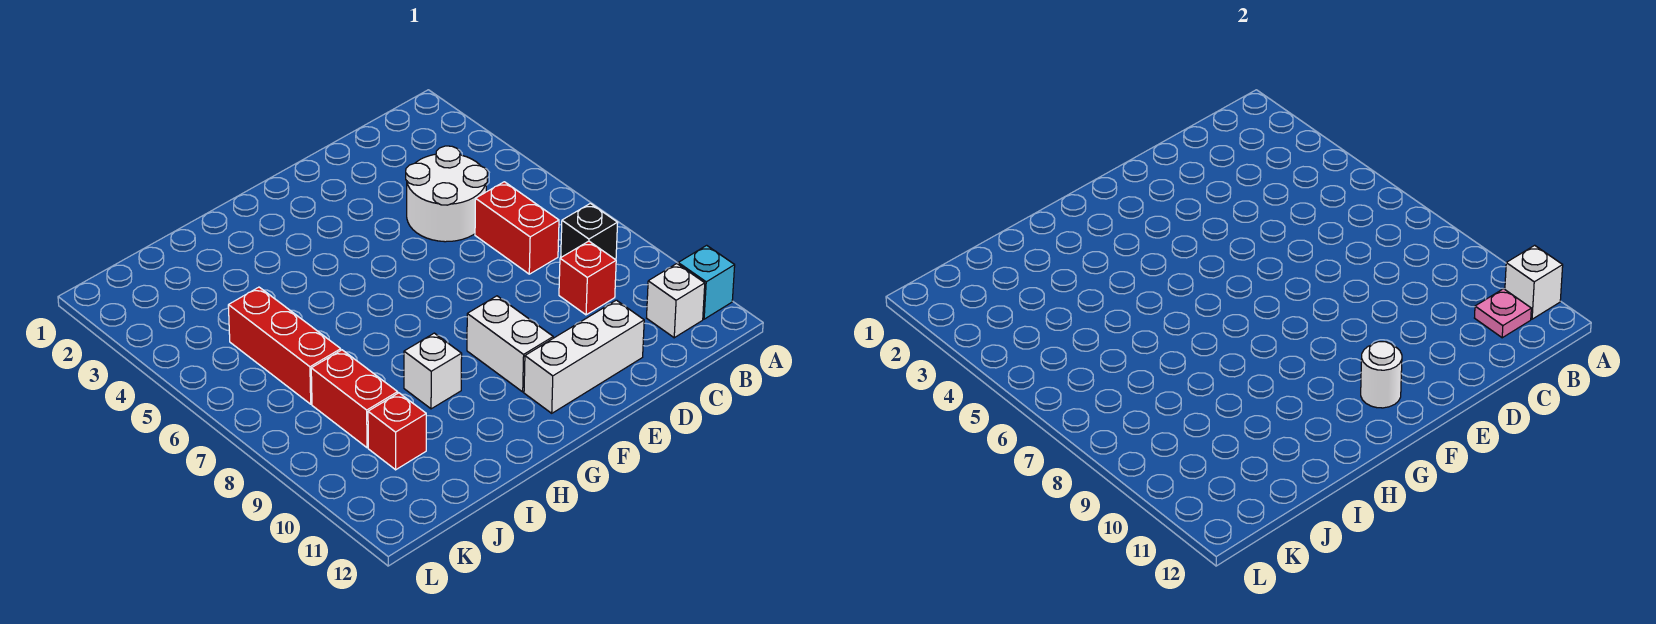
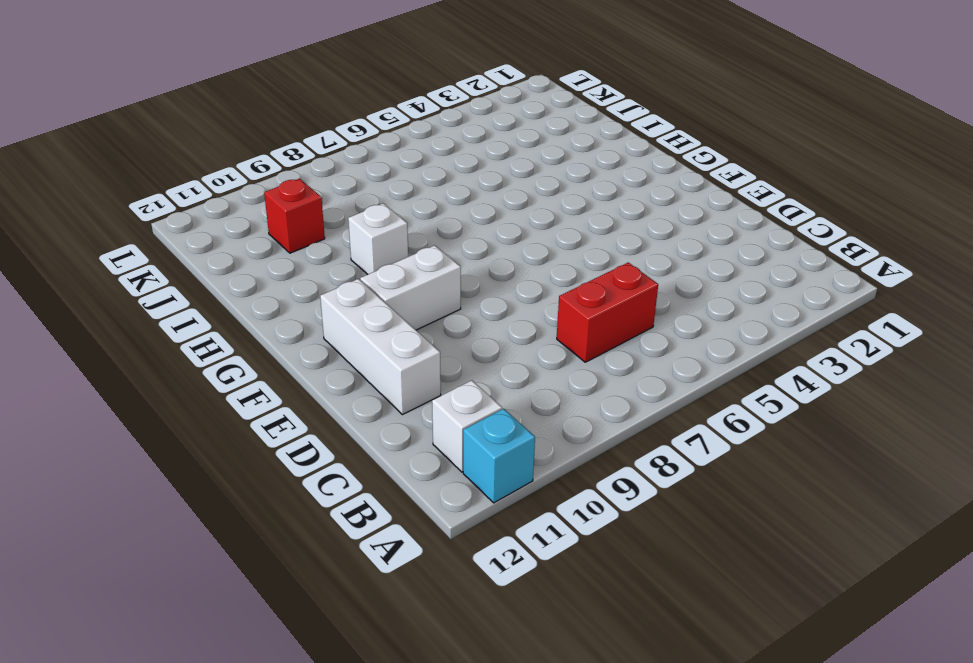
none -> black 1x1 brick [561,203,618,260]
none -> white 2x2 round brick [406,146,488,242]
none -> red 1x1 brick [559,241,616,315]

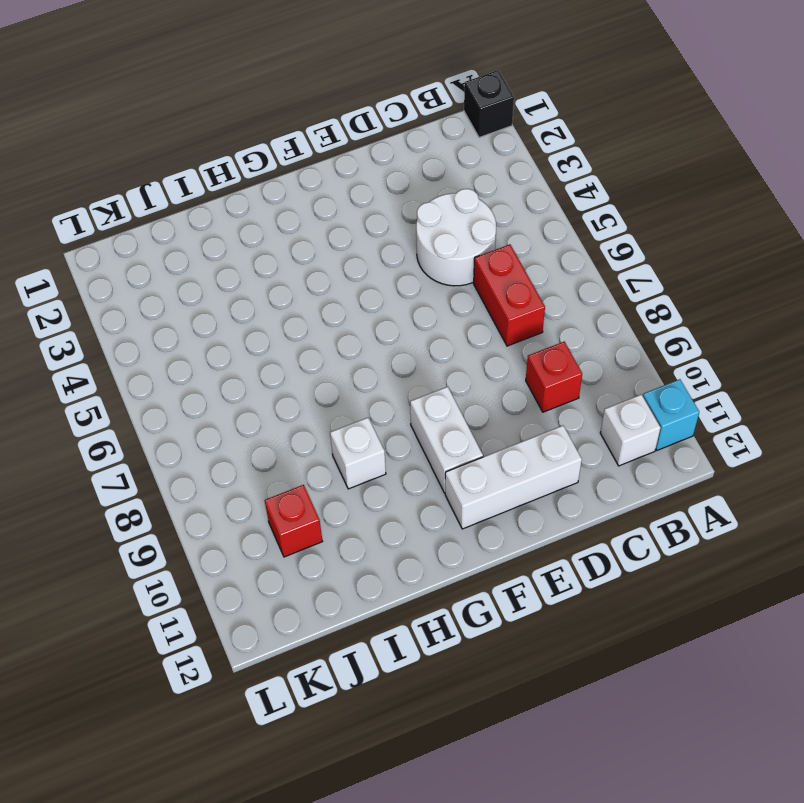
black 1x1 brick [464,70,514,137] -> black 1x1 brick moved to [561,203,618,260]
none -> red 1x3 brick [228,287,341,404]
none -> red 1x2 brick [311,350,398,448]
none -> white 1x1 brick [1505,245,1563,319]

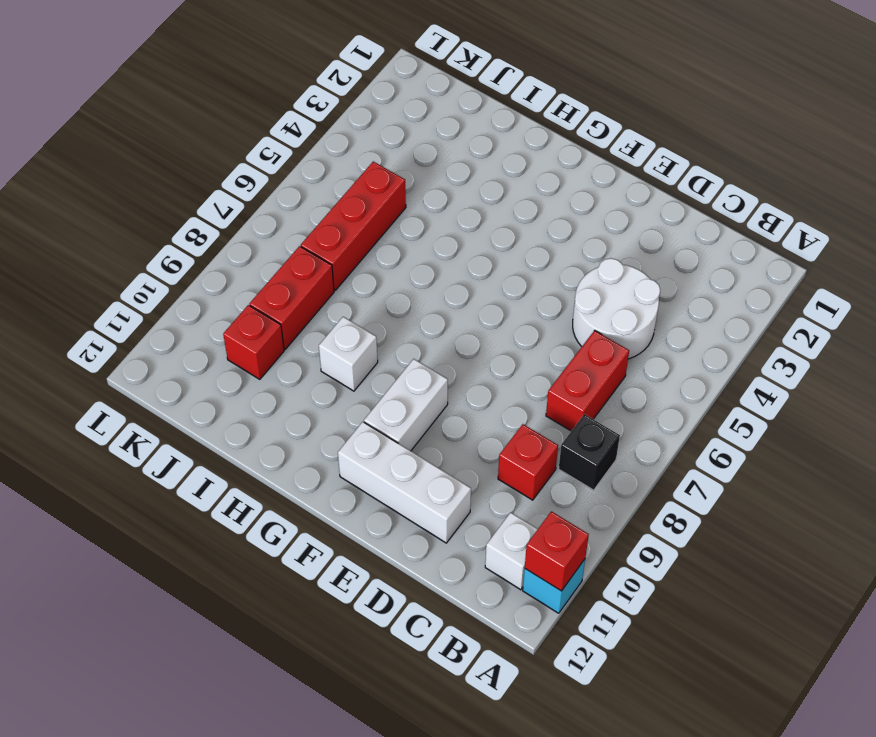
red 1x1 brick [525,511,589,591] -> white 1x1 brick [1505,245,1563,319]
none -> pink 1x1 plate [1475,289,1531,338]
none -> white 1x1 round brick [1361,342,1402,408]

